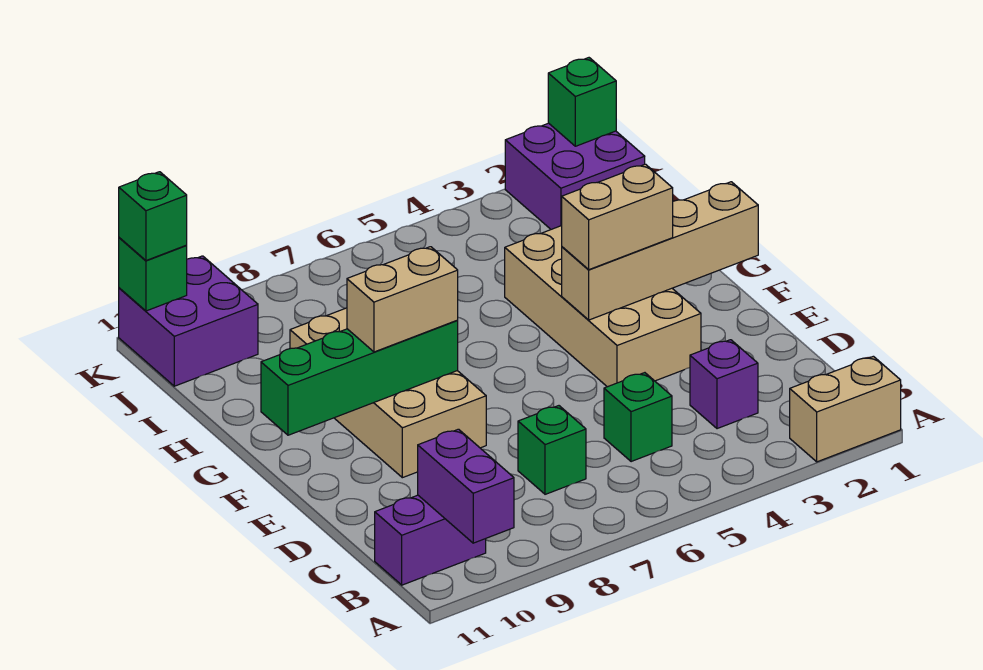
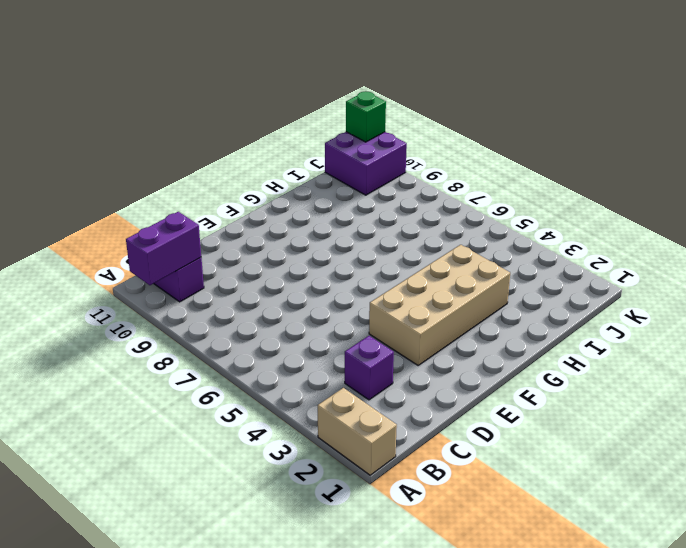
none -> green 1x1 brick [604,373,672,462]
none -> green 1x1 brick [518,406,586,494]
none -> tan 2x4 brick [290,308,486,478]

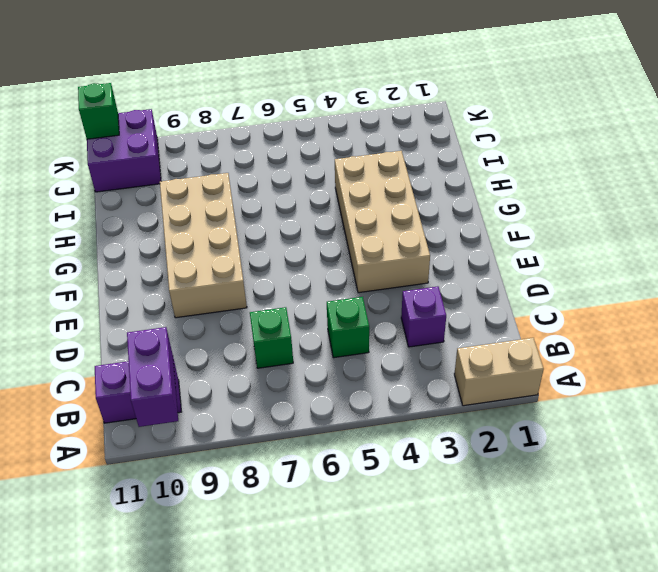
none -> purple 2x2 brick [505,123,645,229]
none -> tan 1x4 brick [562,182,758,320]
none -> green 1x4 brick [261,321,458,435]

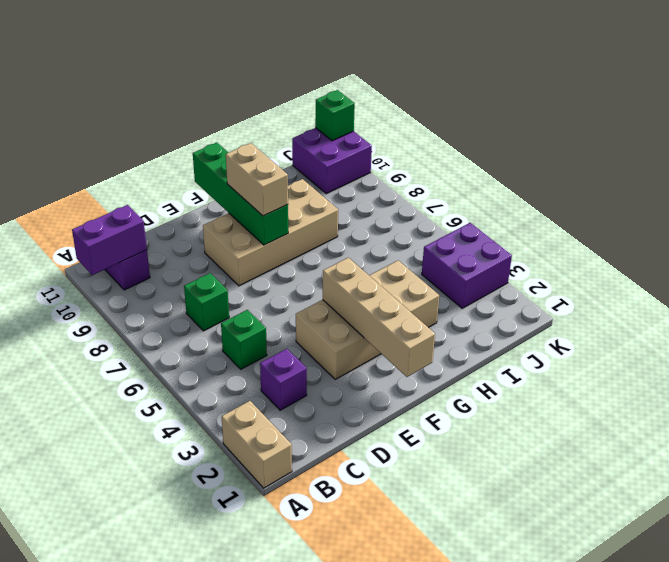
purple 2x2 brick [422,223,512,308] -> purple 2x2 brick moved to [505,123,645,229]
none -> green 1x1 brick [548,58,616,146]
none -> tan 1x2 brick [562,164,673,270]
none -> green 1x1 brick [119,172,187,261]

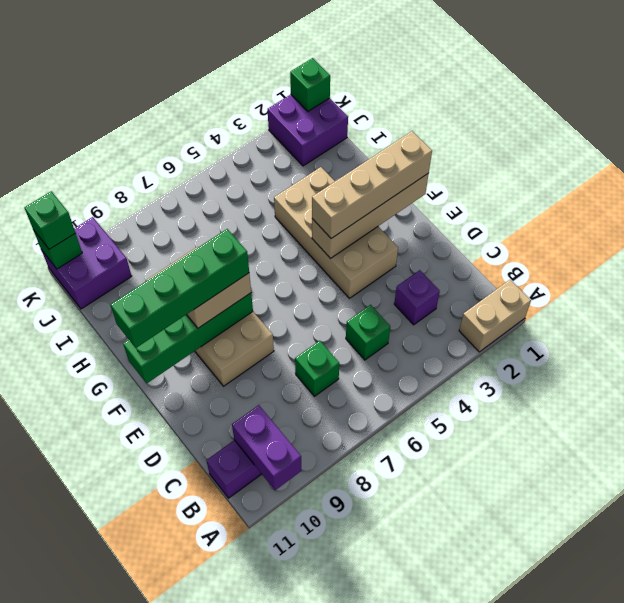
tan 1x4 brick [312,131,432,239] -> tan 1x2 brick [562,164,673,270]
green 1x4 brick [111,229,249,348] -> none

